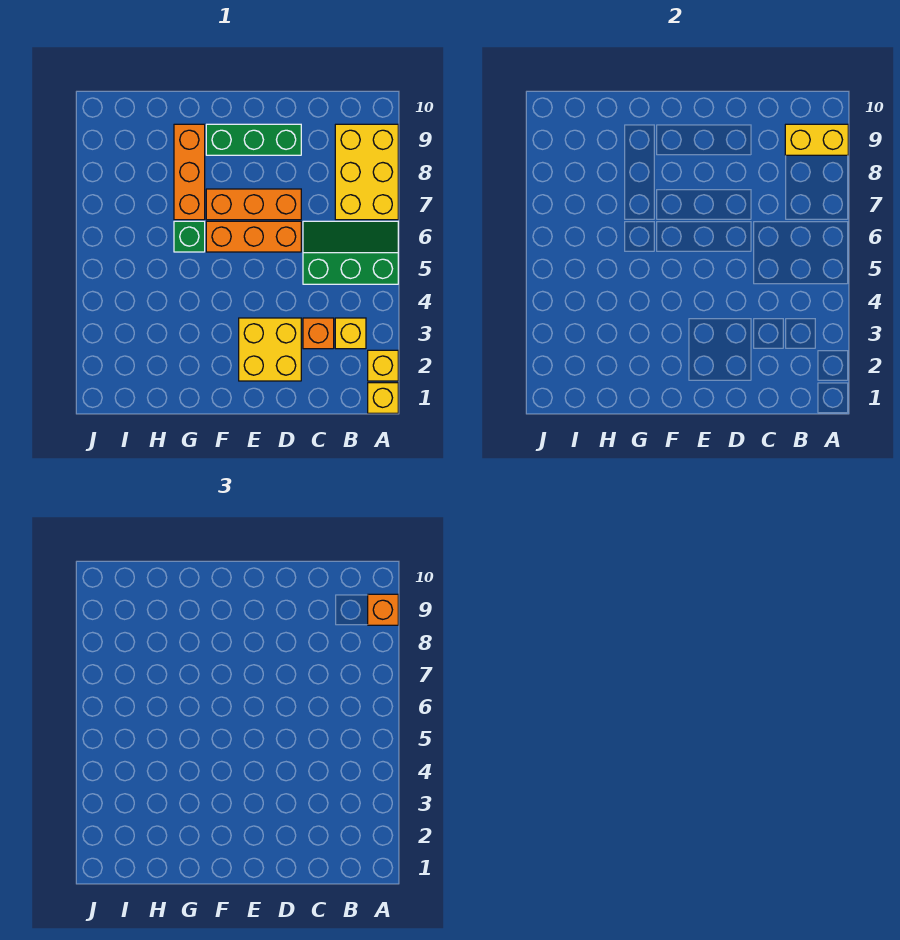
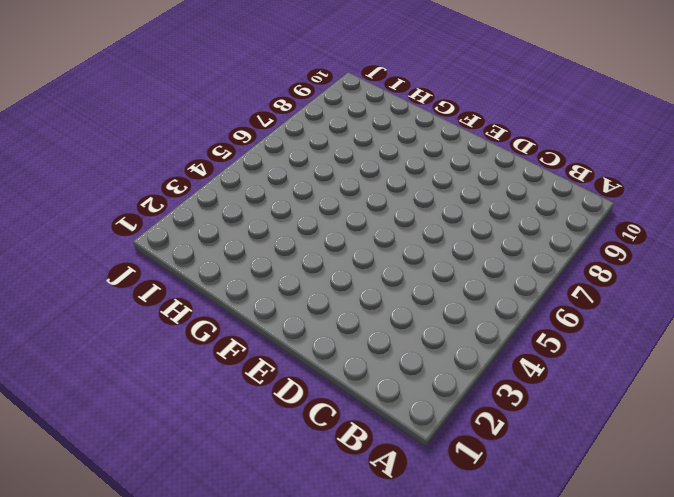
none -> yellow 1x1 brick [368,383,398,413]
none -> yellow 1x1 brick [368,350,398,381]
none -> green 2x3 slope [303,221,398,284]

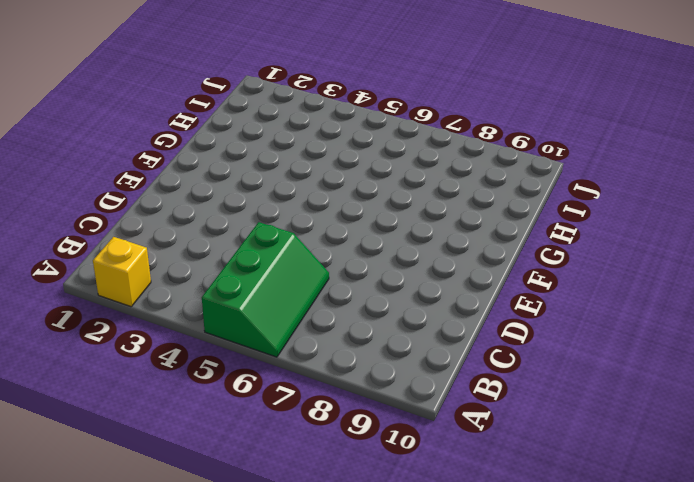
none -> yellow 1x1 brick [368,383,398,413]
none -> yellow 2x3 brick [335,124,398,220]
none -> yellow 1x1 brick [335,318,366,349]

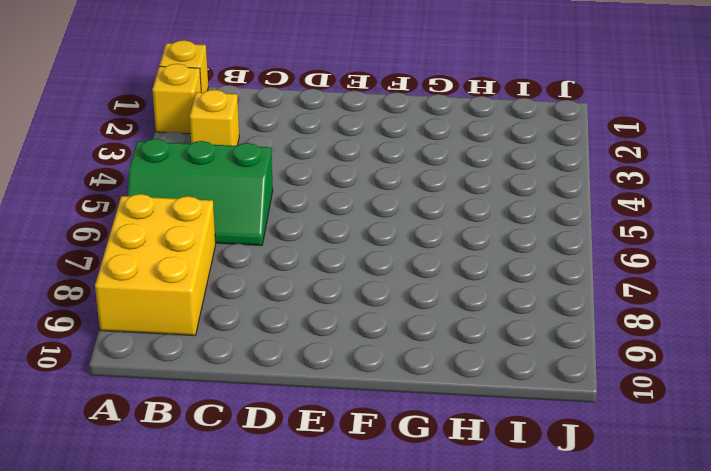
none -> orange 1x1 brick [303,318,334,349]
none -> yellow 2x2 brick [239,318,301,381]
none -> orange 1x3 brick [206,221,301,252]

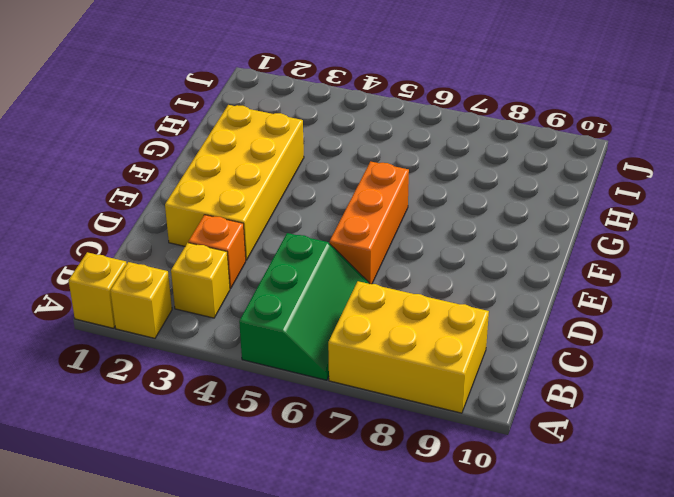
yellow 2x4 brick [165,105,304,260] -> yellow 2x2 brick [239,318,301,381]
none -> orange 1x3 brick [206,189,301,220]
none -> green 1x3 brick [206,124,301,155]
none -> green 1x1 brick [174,221,205,252]

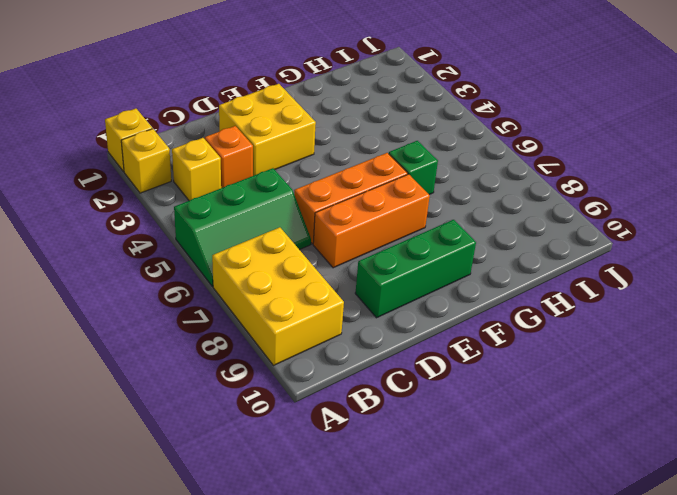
none -> orange 1x3 brick [174,124,205,220]
none -> yellow 1x2 brick [785,124,848,155]
none -> orange 1x1 brick [368,594,398,625]

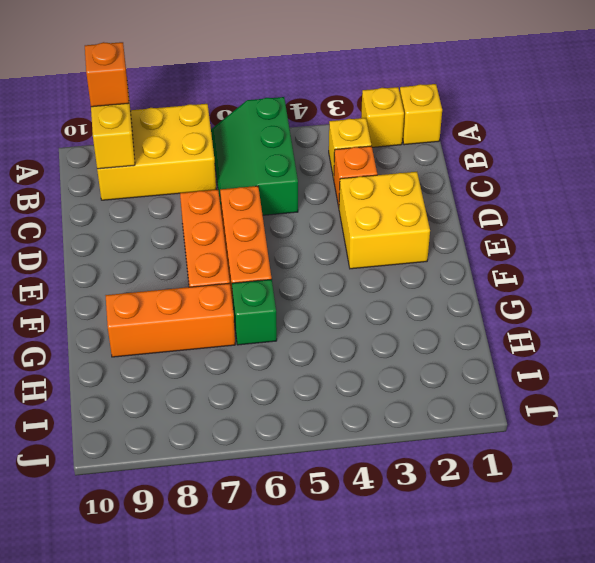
none -> green 1x3 brick [206,124,301,155]

